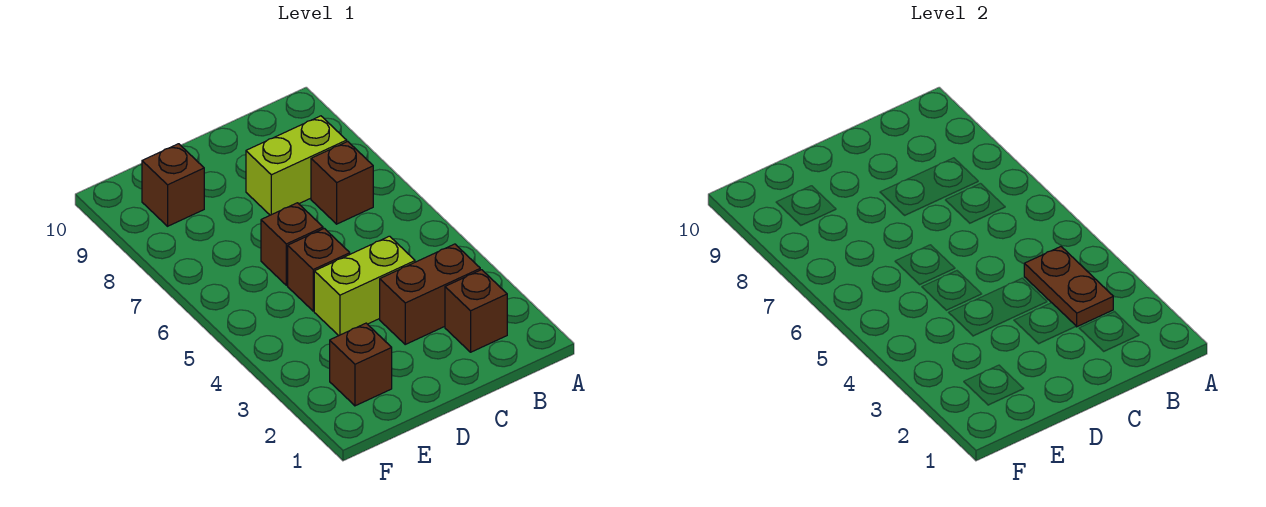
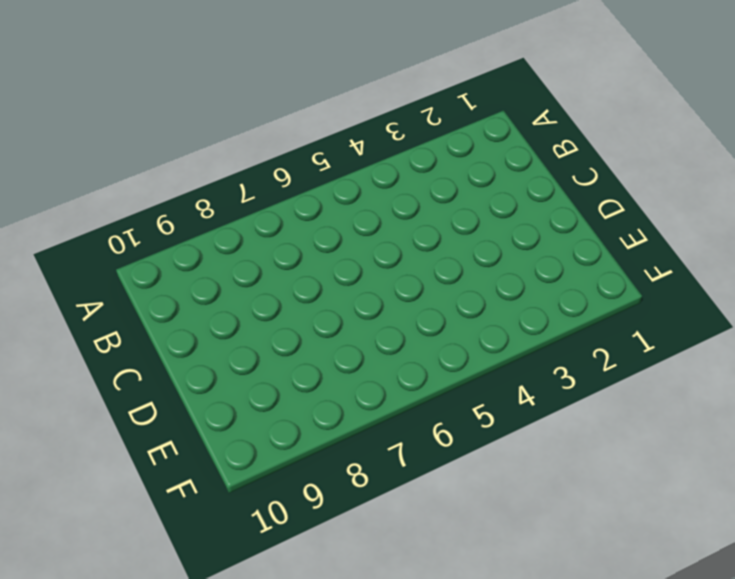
none -> brown 1x1 brick [445,270,507,352]
none -> brown 1x2 brick [380,244,480,344]

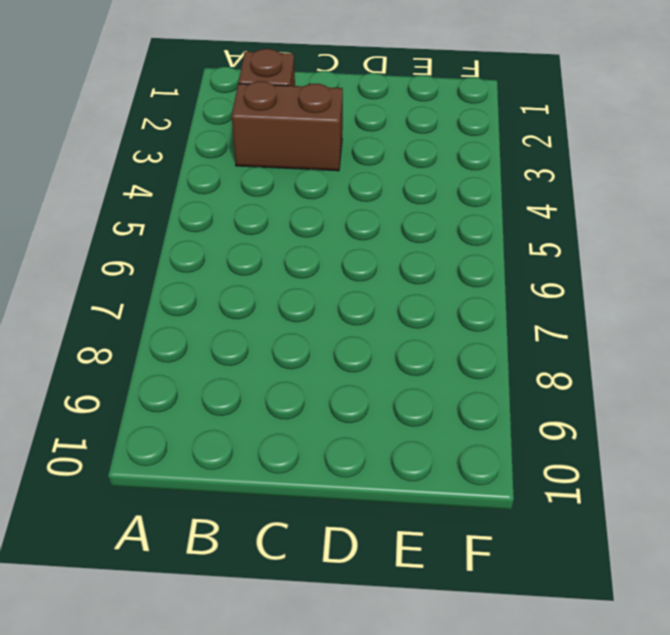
none -> brown 1x1 brick [311,142,373,224]
none -> lime 1x2 brick [246,116,347,215]

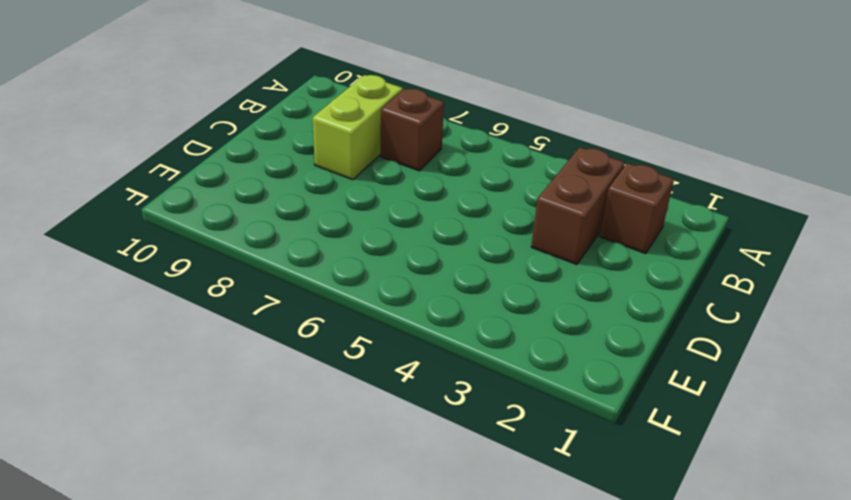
none -> lime 1x2 brick [314,236,415,336]
none -> brown 1x1 brick [288,228,350,311]

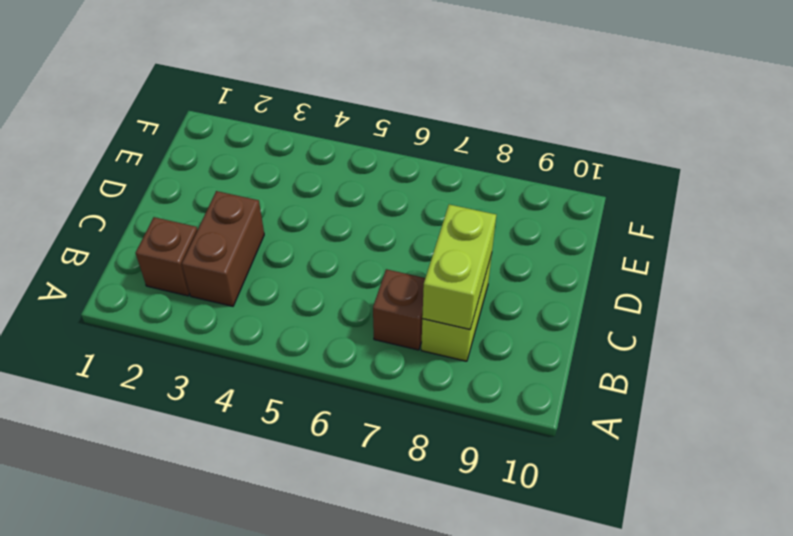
lime 1x2 brick [422,204,496,330] -> lime 1x2 brick moved to [314,236,415,336]
none -> brown 1x1 brick [288,228,350,311]
none -> brown 1x1 brick [261,203,323,285]

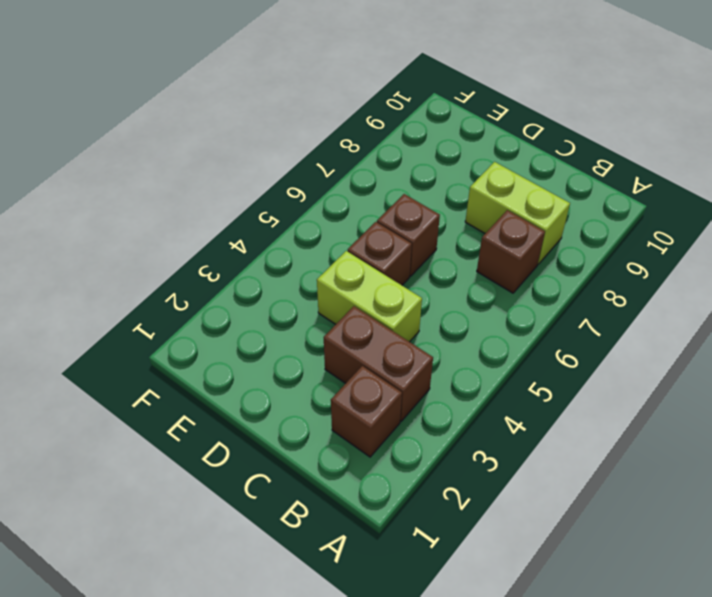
none -> brown 1x1 brick [330,323,392,406]
none -> brown 1x1 brick [142,144,204,226]

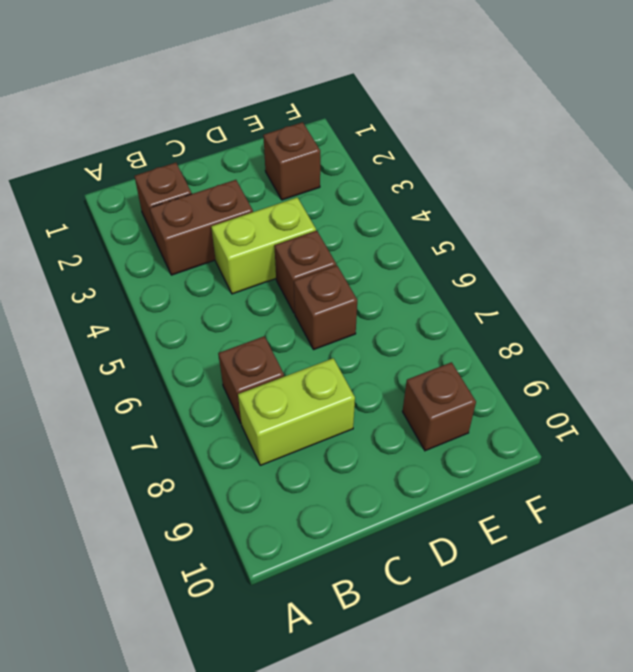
none -> brown 1x2 plate [1024,247,1113,327]

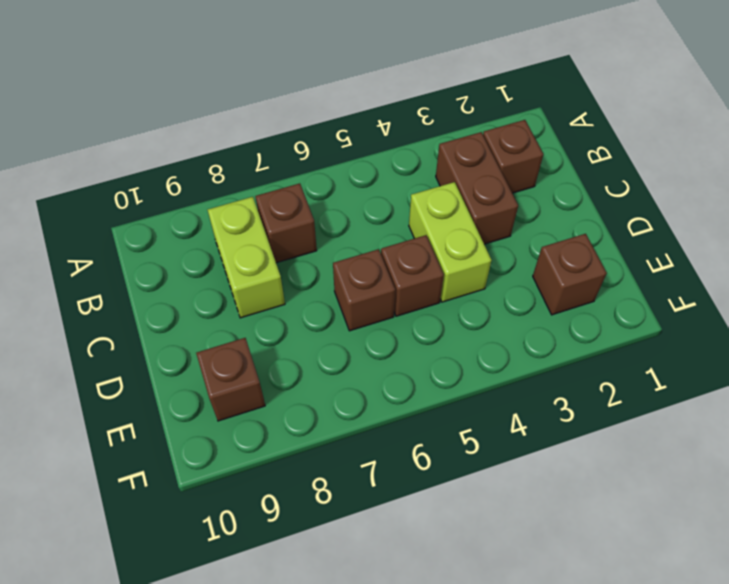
none -> brown 1x2 plate [1024,247,1113,327]

